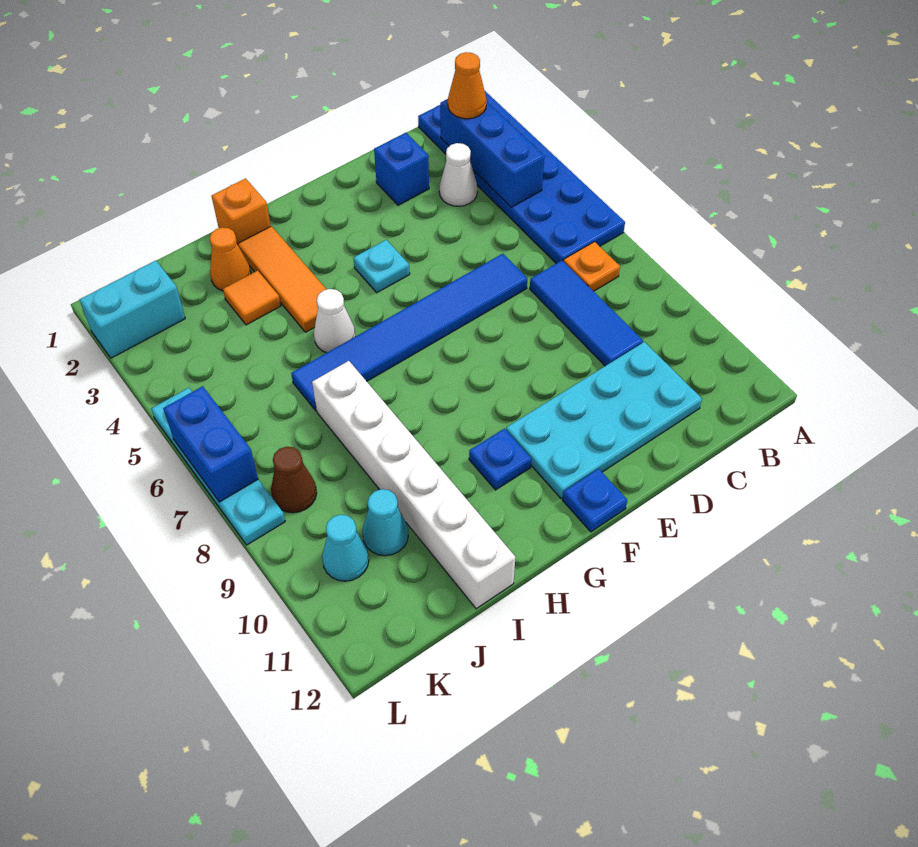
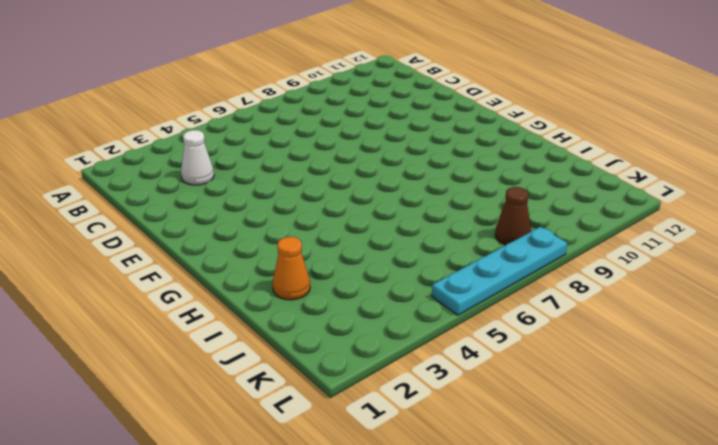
none -> blue 2x6 plate [418,91,625,264]
none -> orange 1x1 plate [563,242,620,291]
none -> blue 1x3 tile [530,261,643,366]

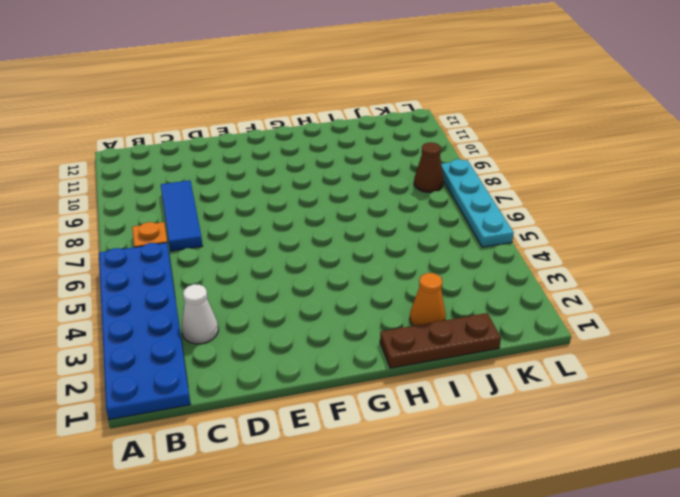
brown 1x3 plate [380,313,501,368] -> orange 1x1 brick [212,178,271,244]
none -> cyan 2x4 plate [506,342,702,499]
none -> blue 1x1 brick [374,133,429,205]
none -> blue 1x6 tile [291,254,527,411]

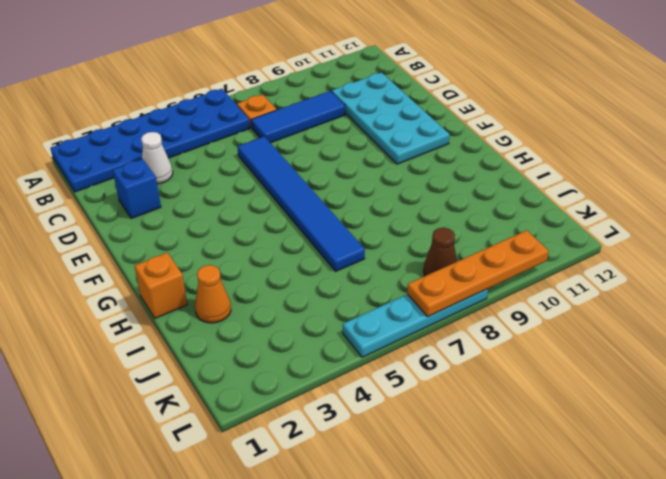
orange 1x4 plate [407,230,549,316] -> blue 1x2 brick [163,386,258,502]
none -> cyan 1x1 plate [354,240,410,293]
none -> blue 1x1 plate [563,469,627,532]
none -> blue 1x1 plate [469,429,531,490]

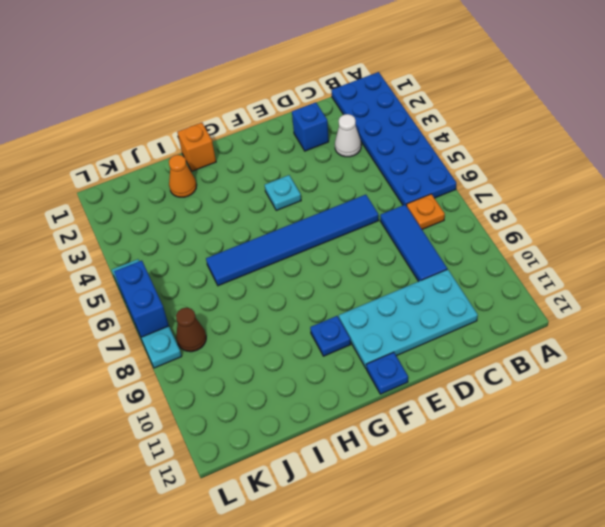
none -> orange 1x3 tile [238,226,327,332]
none -> white 1x1 cone [314,289,355,353]
none -> orange 1x1 tile [223,271,281,325]

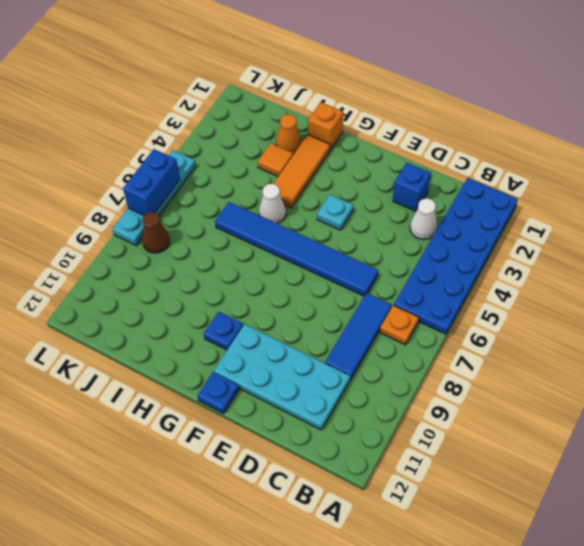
none -> white 1x6 brick [312,361,515,609]
none -> cyan 1x1 cone [363,489,408,556]
none -> cyan 1x2 brick [79,260,185,358]

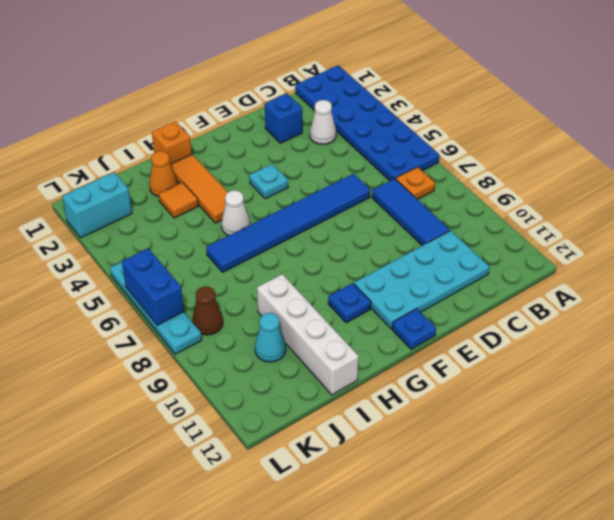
white 1x4 brick [257,274,359,395] -> white 1x6 brick [312,361,515,609]
none -> cyan 1x1 cone [322,515,369,581]
none -> blue 1x3 brick [440,99,544,207]
none -> orange 1x1 cone [448,52,487,119]

